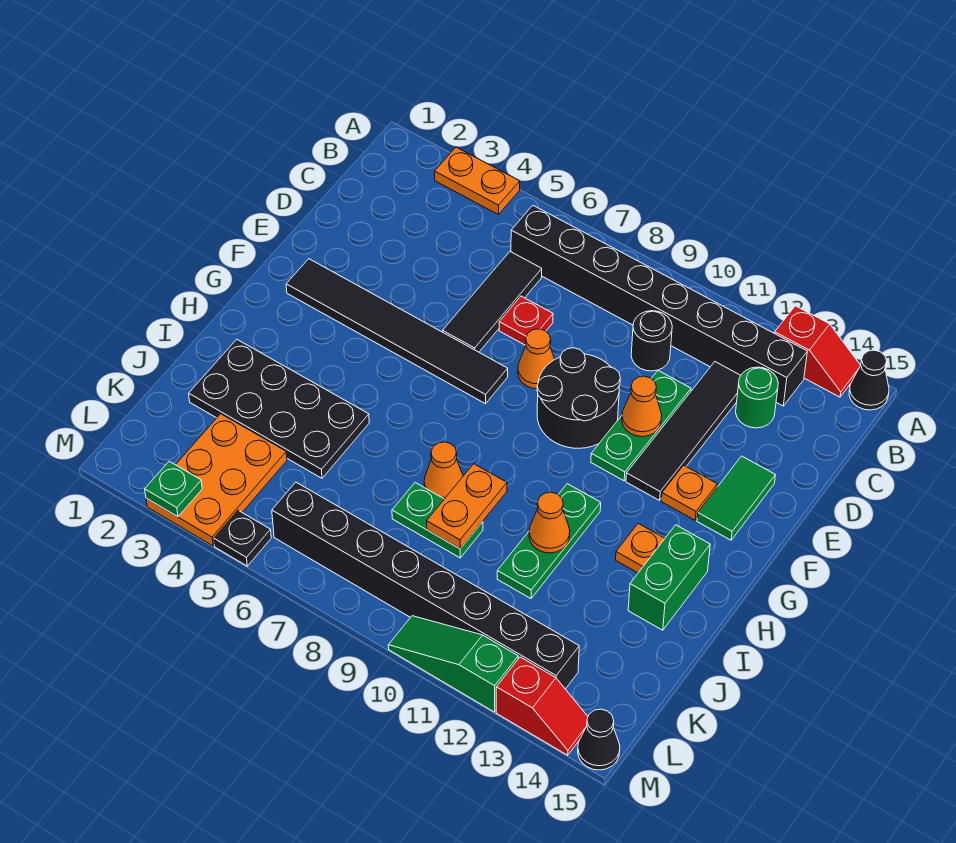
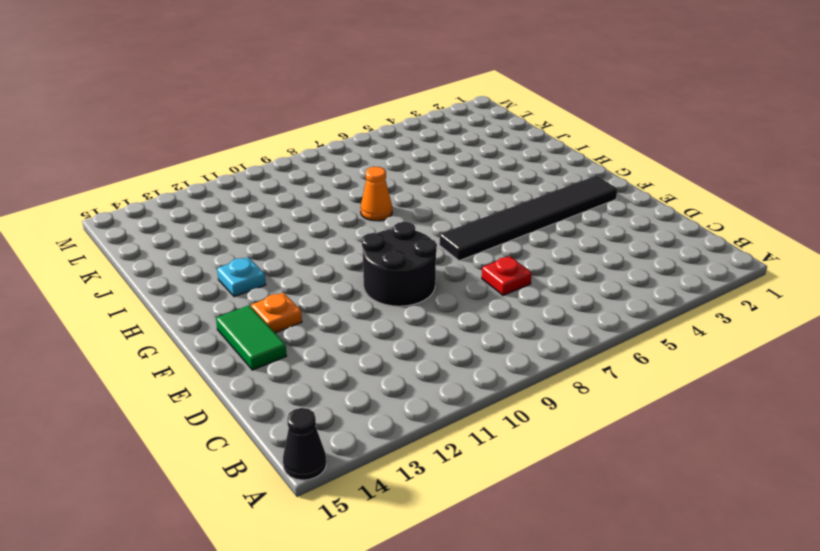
cyan 1x1 plate [217,257,266,297] -> orange 1x1 plate [616,524,665,573]
none -> orange 1x2 plate [435,147,520,215]
none -> red 1x2 slope [775,306,861,397]
none -> black 1x8 brick [511,205,807,406]
none -> black 1x3 tile [443,252,542,352]

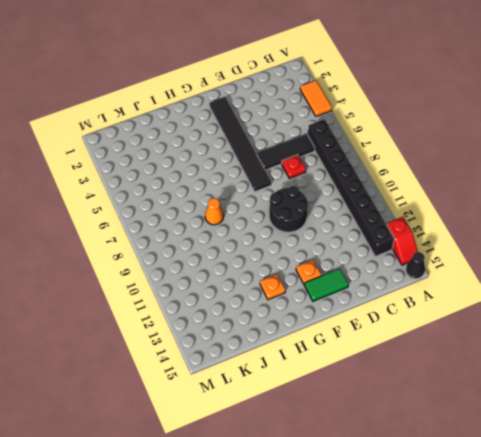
orange 1x2 tile [300,80,332,116] -> orange 1x2 plate [435,147,520,215]
none -> black 1x1 round brick [631,311,672,371]
none -> black 1x4 tile [626,362,741,500]
none -> green 1x1 round brick [736,367,778,428]
none -> green 1x3 plate [591,371,691,481]

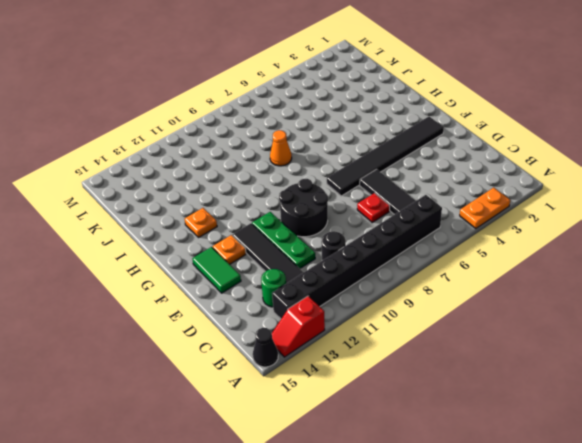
none -> orange 1x1 cone [518,329,555,389]
none -> green 1x3 plate [497,484,601,599]
none -> green 1x2 brick [628,525,710,630]
none -> black 2x4 plate [189,340,369,478]

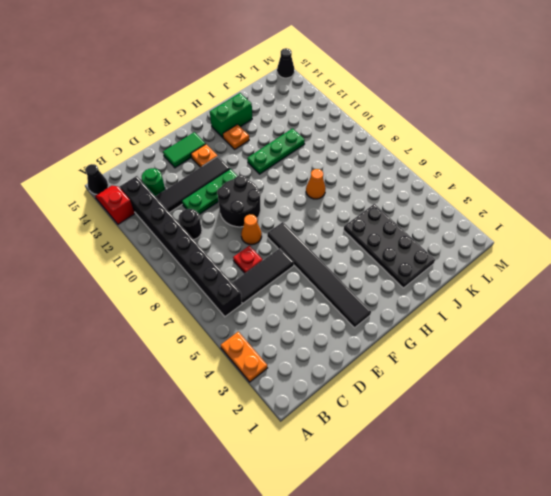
none -> green 1x2 plate [392,483,483,558]
none -> orange 2x3 plate [146,414,287,546]
none -> black 1x8 brick [272,482,579,689]
none -> black 1x1 plate [214,510,271,566]

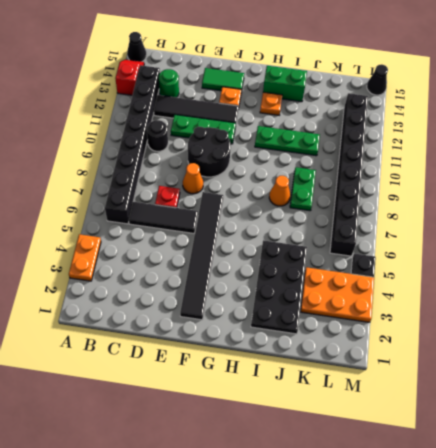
none -> green 1x3 slope [388,616,518,712]
none -> red 1x2 slope [496,657,588,755]
none -> orange 1x1 cone [622,376,662,437]
none -> orange 1x2 plate [427,464,507,549]

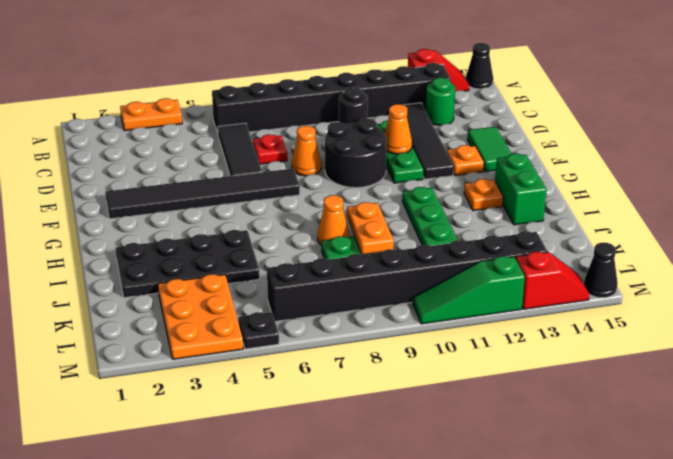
none -> orange 1x1 cone [529,492,570,553]
none -> green 1x1 plate [145,461,202,517]

